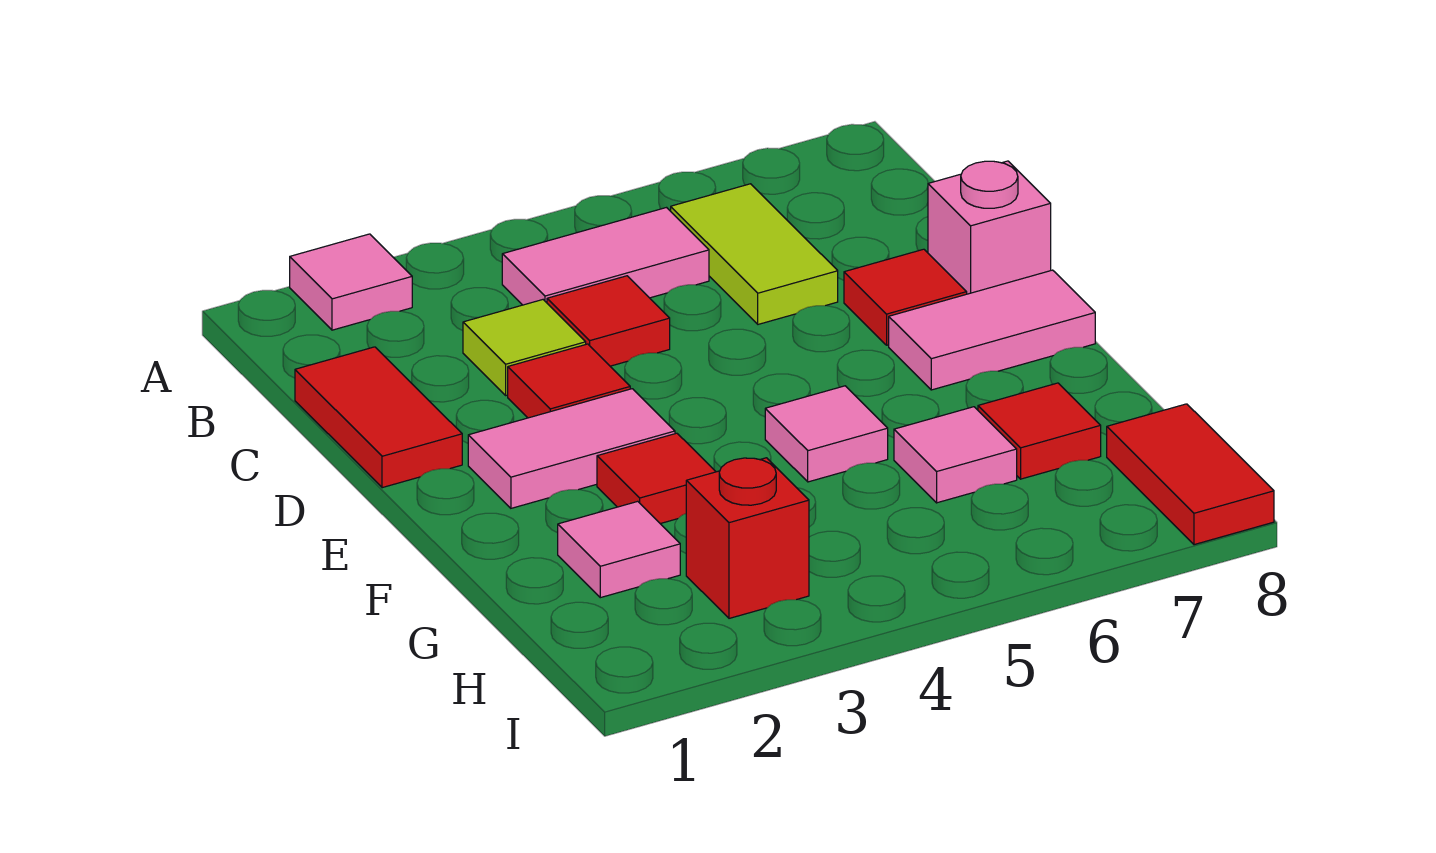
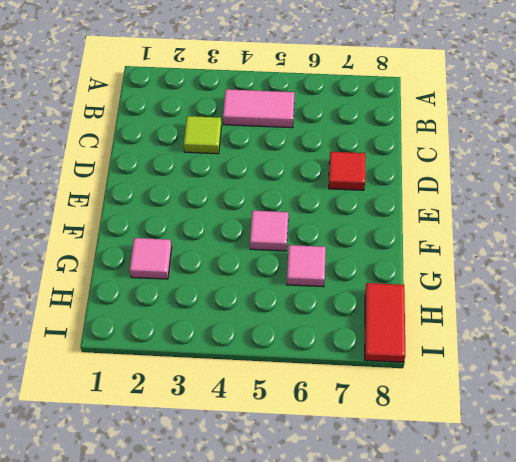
none -> pink 1x1 tile [290,234,412,330]
none -> lime 1x2 tile [671,184,838,324]
none -> red 1x2 tile [295,347,462,488]

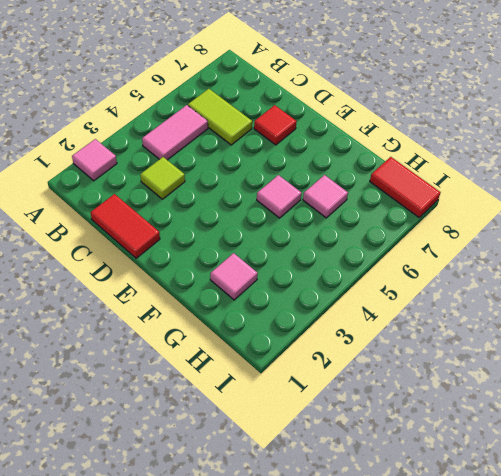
none -> red 1x1 tile [547,276,670,366]
none -> red 1x1 tile [508,344,630,418]
none -> pink 1x1 brick [928,161,1051,294]

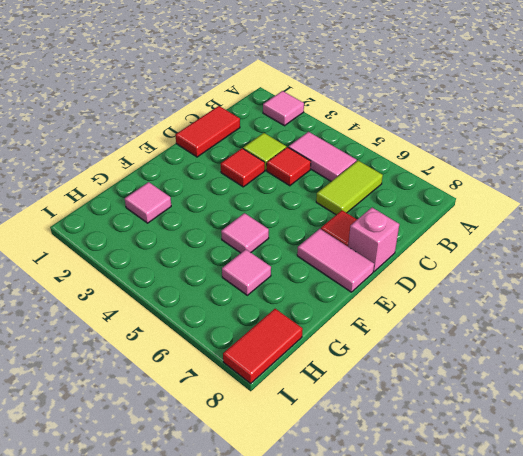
none -> pink 1x2 tile [468,389,675,508]
none -> red 1x1 tile [597,433,716,524]
none -> red 1x1 tile [978,383,1101,479]

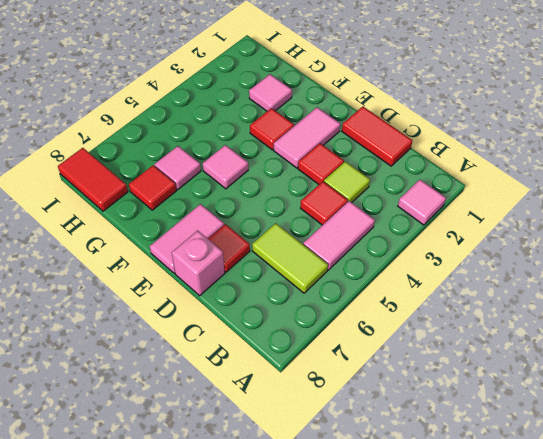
none -> red 1x1 brick [686,458,809,618]

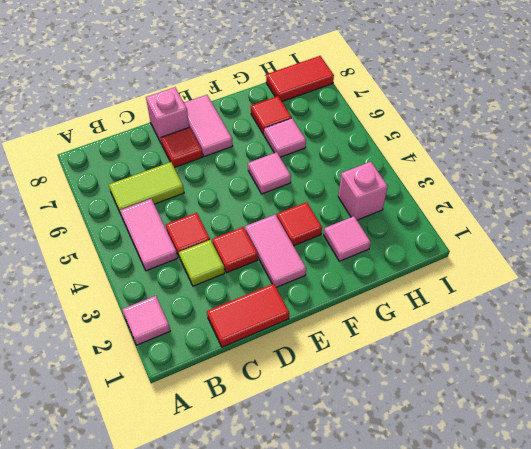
pink 1x1 brick [338,162,388,220] -> red 1x1 brick [686,458,809,618]

